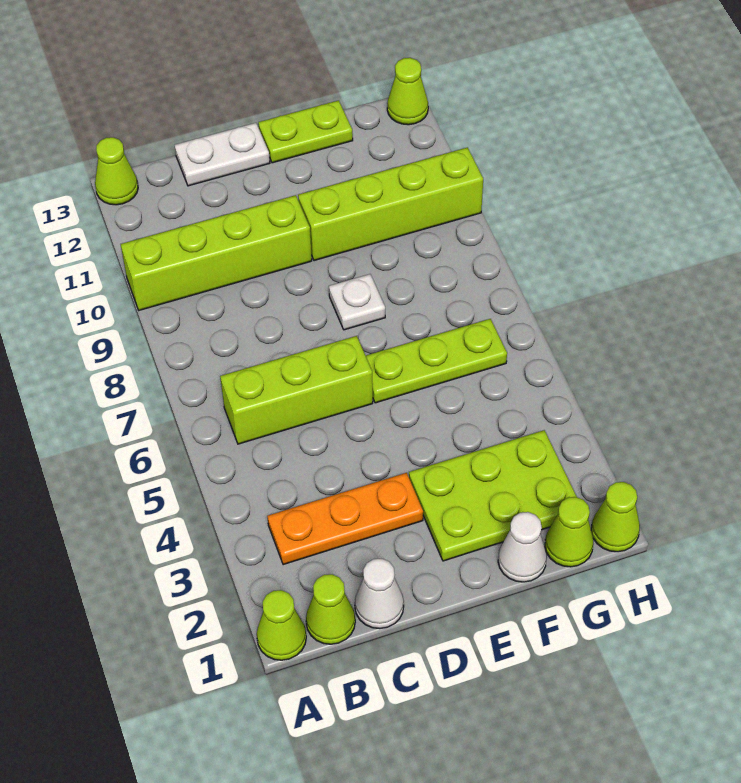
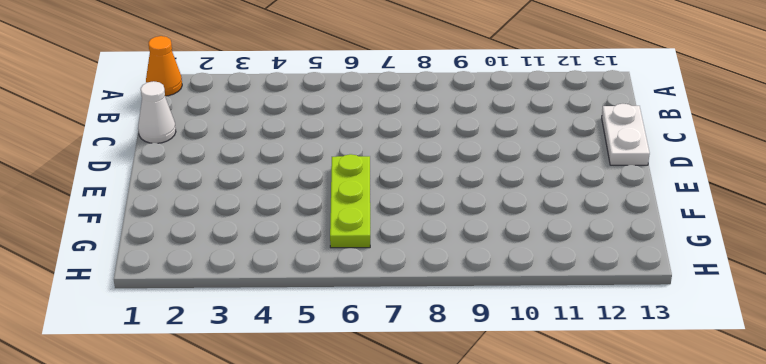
orange 1x1 cone [146,36,182,96] -> lime 1x1 cone [257,590,306,660]
none -> lime 1x4 brick [121,195,312,310]
none -> lime 1x1 cone [95,137,138,205]
none -> lime 1x1 cone [306,574,355,644]

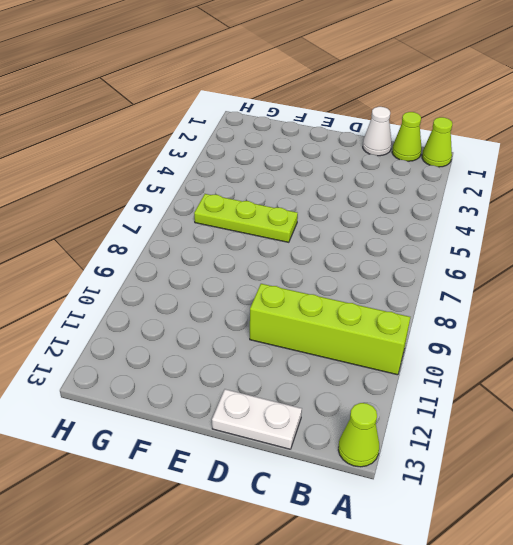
none -> orange 1x3 plate [267,473,423,565]
none -> lime 1x3 brick [220,336,373,444]
none -> lime 2x3 plate [409,430,577,561]

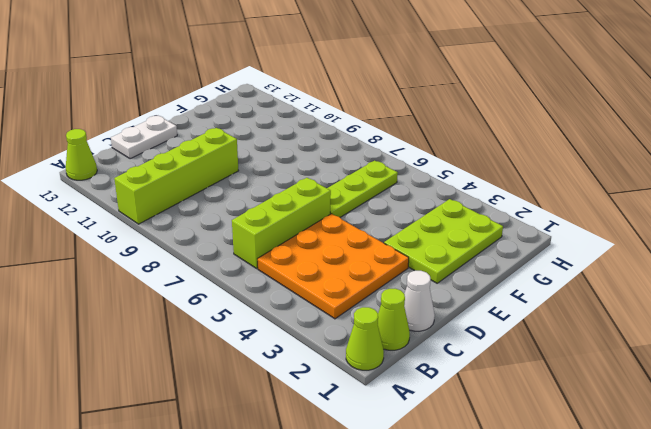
orange 3x3 plate [258,214,409,319] -> orange 1x3 plate [267,473,423,565]
none -> white 1x1 plate [329,274,385,330]
none -> lime 1x4 brick [298,147,483,261]
none -> lime 1x2 plate [258,100,353,163]

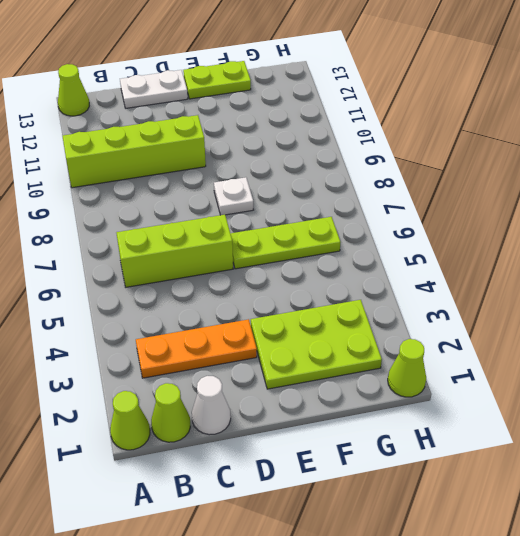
none -> lime 1x4 brick [298,147,483,261]
none -> white 1x1 cone [498,512,547,582]
none -> lime 1x1 cone [545,497,593,567]

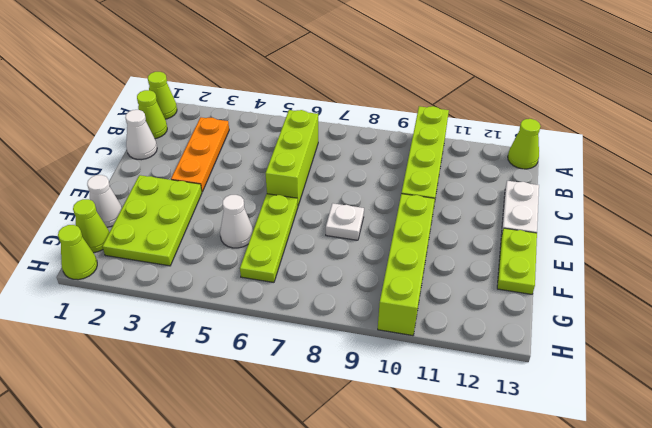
white 1x1 cone [220,195,253,248] -> none
none -> lime 1x1 cone [387,58,428,125]

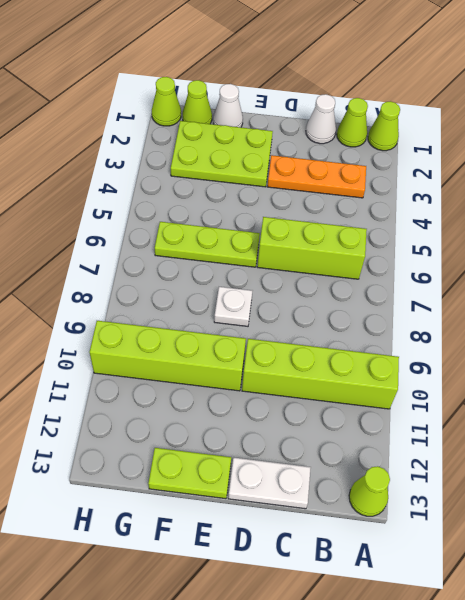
none -> lime 1x1 cone [387,58,428,125]

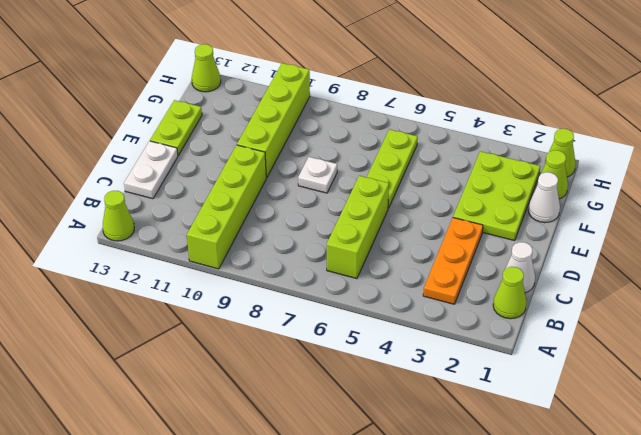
none -> lime 1x1 cone [257,590,306,660]

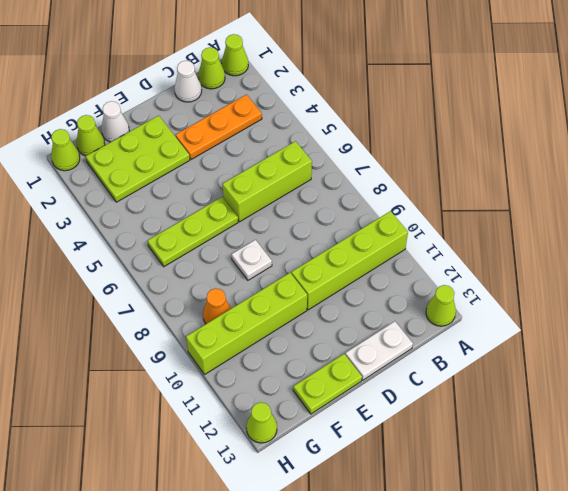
orange 1x1 cone [203,288,231,324] -> none

